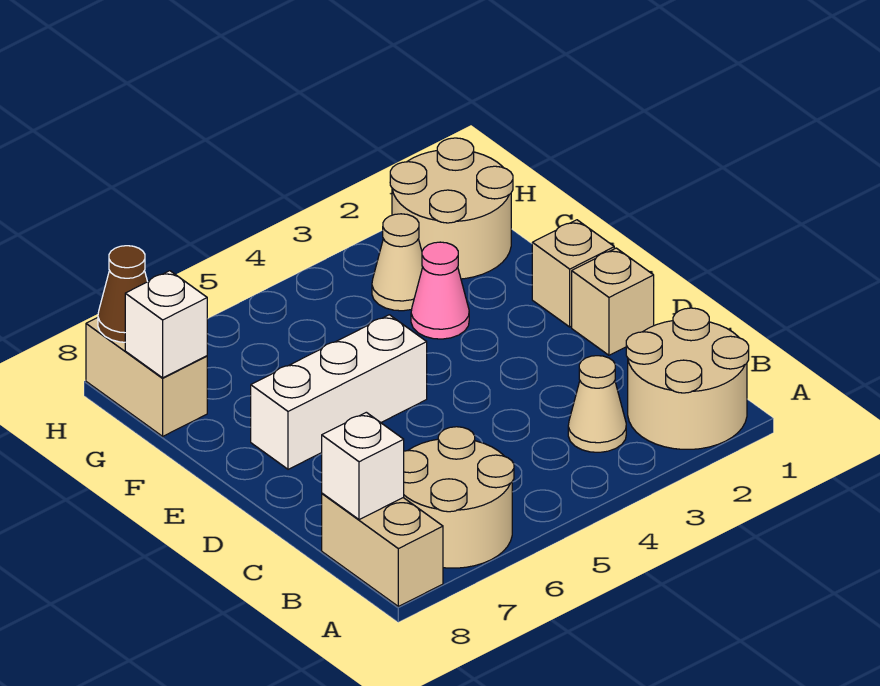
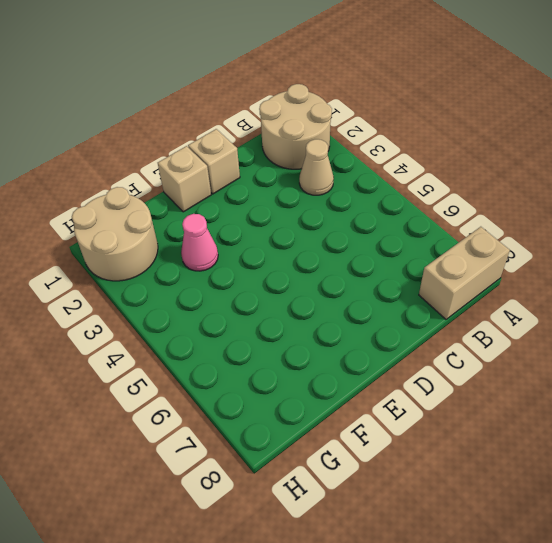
none -> tan 2x2 round brick [403,427,514,568]
none -> white 1x3 brick [251,315,427,469]
none -> tan 1x1 cone [372,214,423,311]

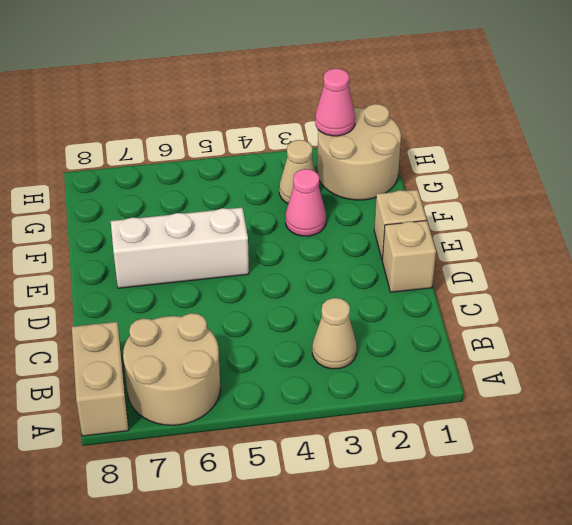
pink 1x1 cone [315,68,355,136] -> none
none -> tan 2x2 round brick [626,308,749,449]
none -> tan 1x2 brick [86,318,207,436]
none -> white 1x1 brick [322,412,404,520]

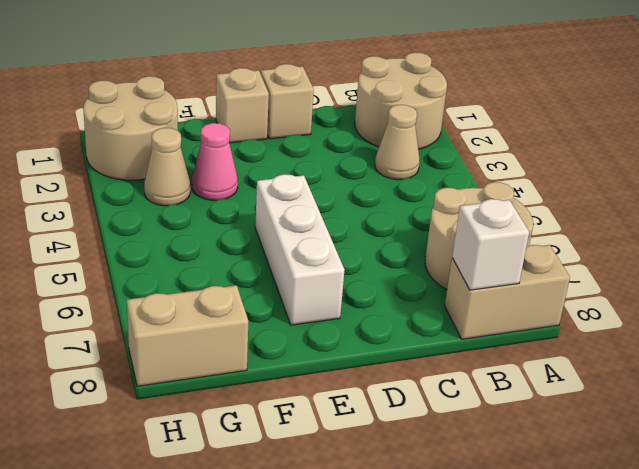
none -> white 1x1 brick [125,271,207,378]
none -> brown 1x1 cone [98,246,147,342]

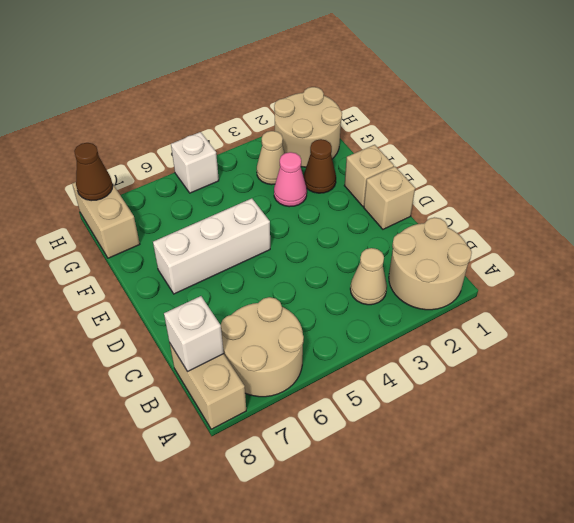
brown 1x1 cone [303,139,336,193] -> none
white 1x1 brick [171,132,219,193] -> white 1x1 brick moved to [125,271,207,378]

